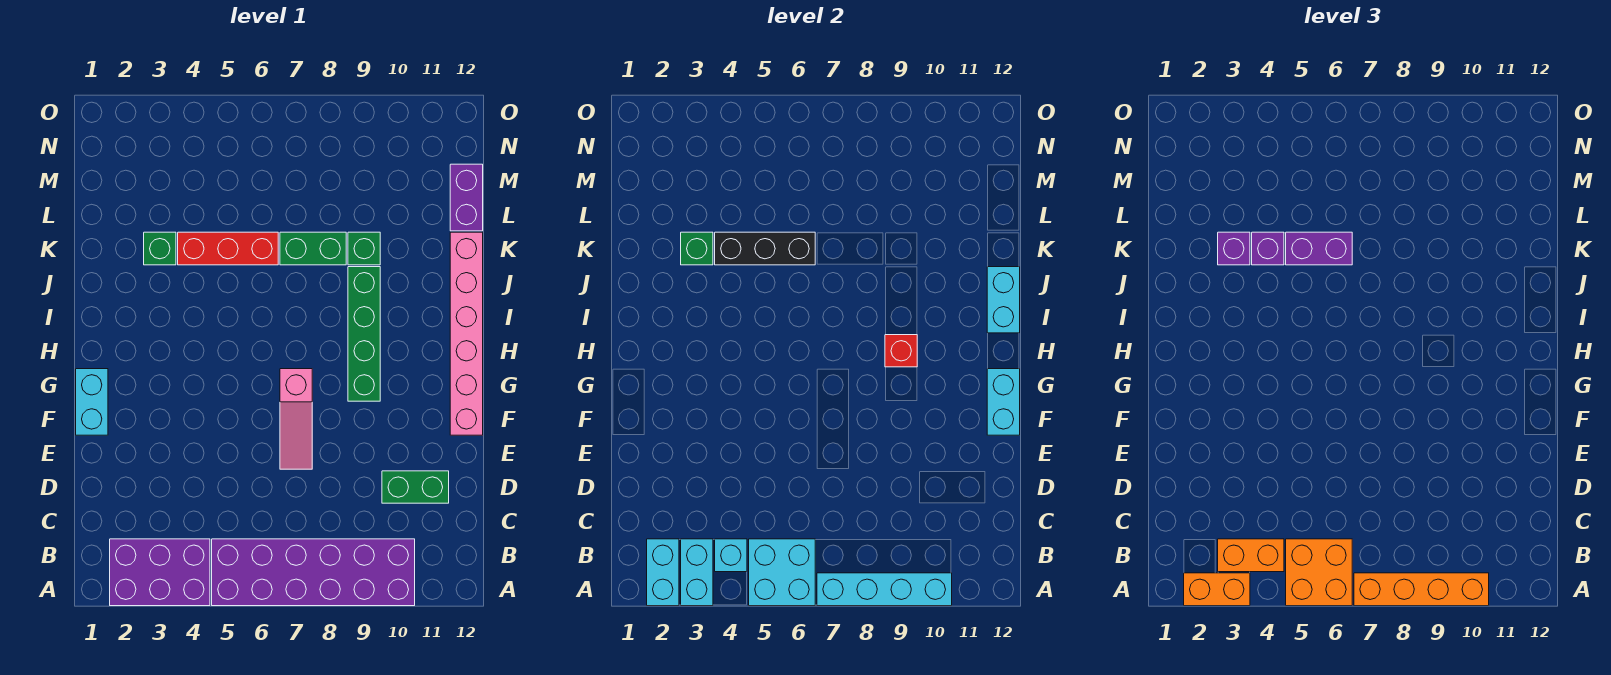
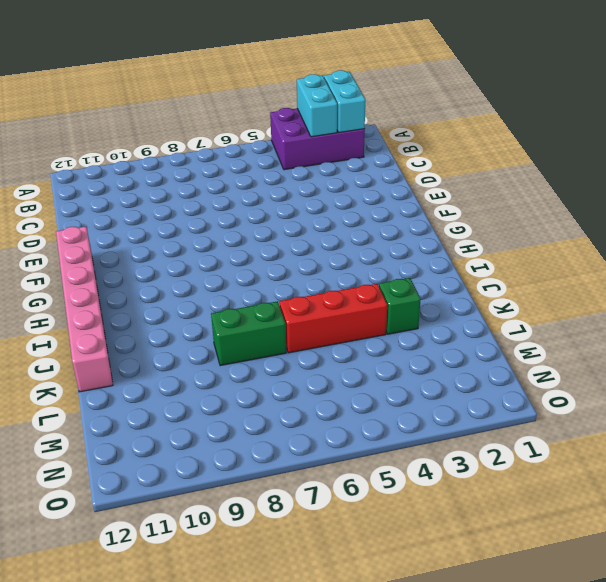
none -> purple 2x6 brick [212,539,415,606]
none -> green 1x2 brick [382,471,449,503]
none -> pink 1x3 slope [280,369,312,469]

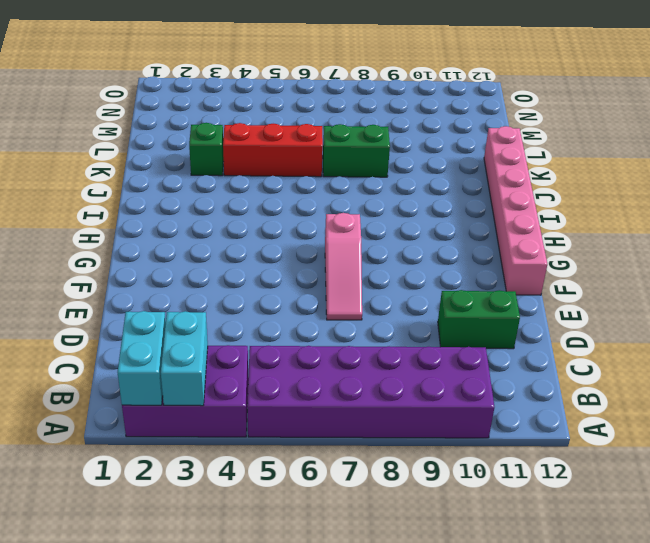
none -> cyan 1x2 brick [76,369,108,435]
none -> green 1x4 brick [348,267,380,401]
none -> green 1x1 brick [348,232,380,265]

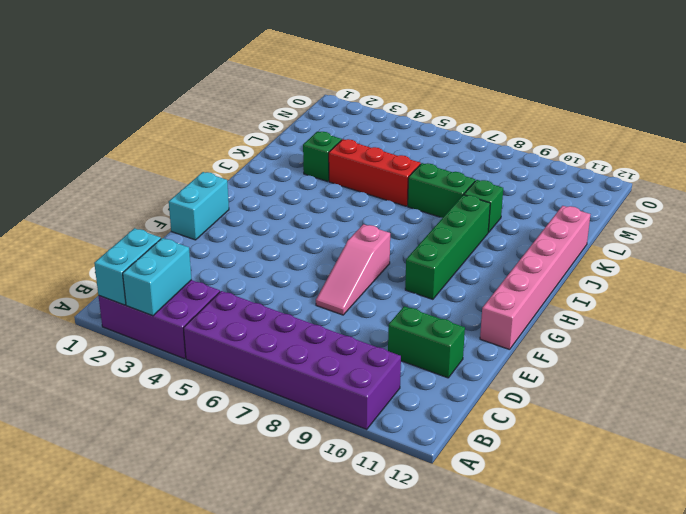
none -> purple 1x2 brick [450,164,483,231]
none -> cyan 2x2 brick [749,539,815,606]
none -> cyan 1x4 brick [817,573,952,606]

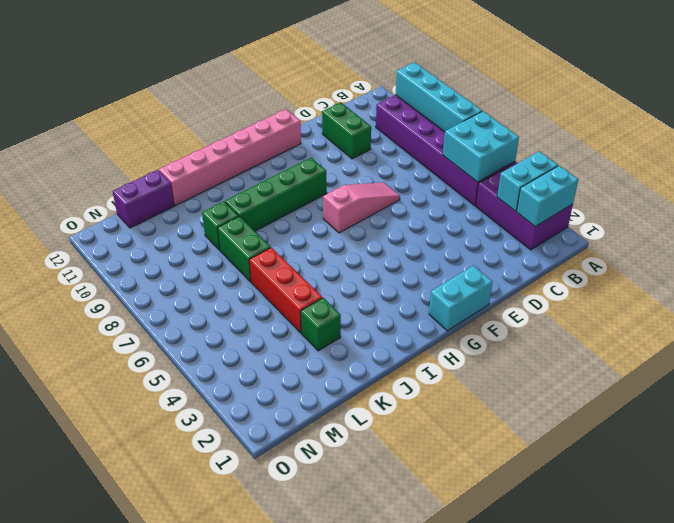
none -> cyan 1x1 brick [715,539,747,572]
none -> cyan 1x2 brick [987,369,1020,435]
none -> red 1x1 brick [885,335,917,367]

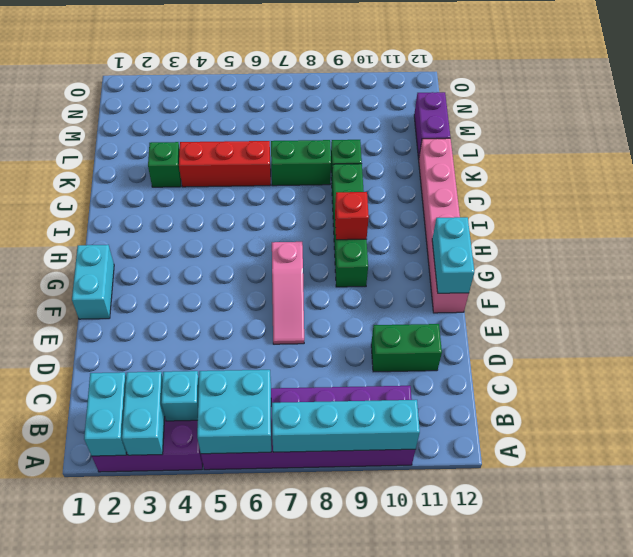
none -> cyan 1x2 brick [987,267,1020,333]
none -> green 1x1 brick [681,232,713,265]
none -> black 1x3 brick [715,232,815,265]

